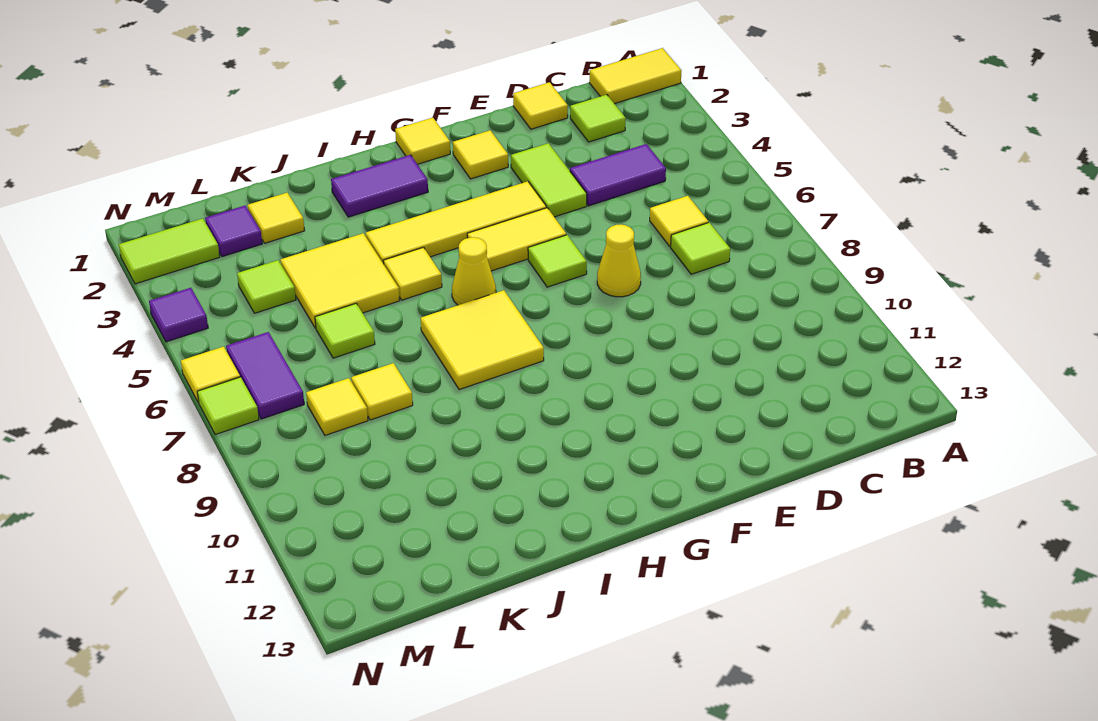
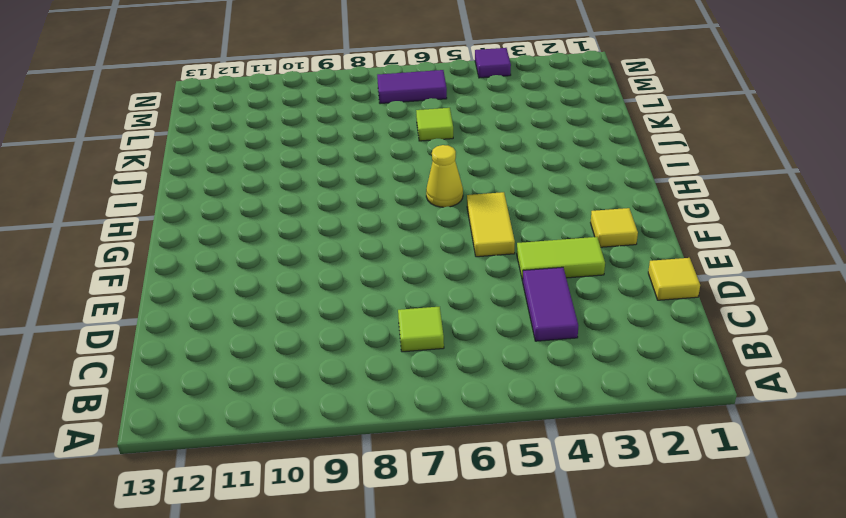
none -> yellow 1x2 tile [589,48,681,104]
none -> lime 1x1 tile [570,95,626,142]
none -> yellow 1x1 tile [650,196,708,246]

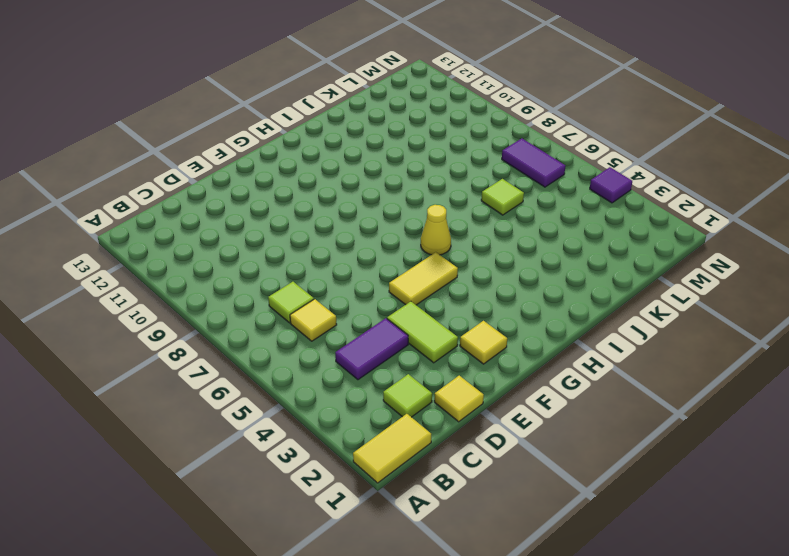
none -> yellow 1x1 cone [597,224,641,297]
none -> yellow 1x4 tile [366,181,546,264]
none -> lime 1x1 tile [528,235,587,287]

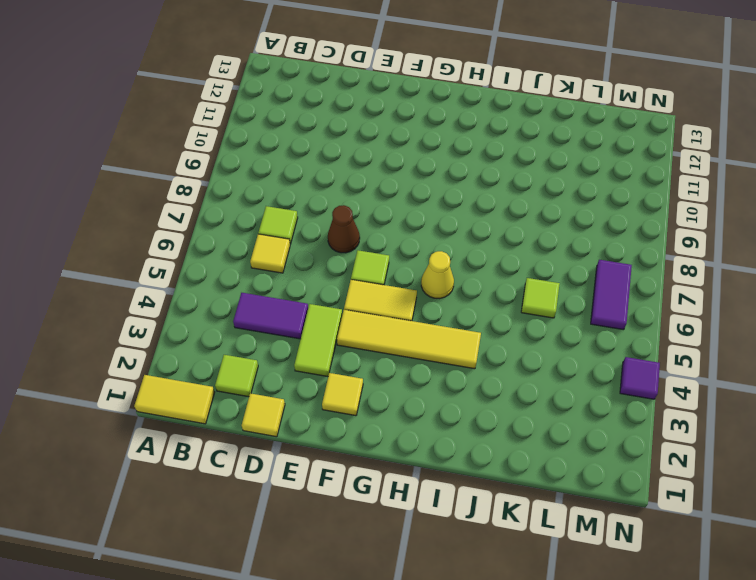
brown 1x1 cone [328,205,360,253] -> yellow 1x1 cone [597,224,641,297]
none -> yellow 1x1 tile [395,118,450,164]
none -> purple 1x2 tile [331,155,428,217]
none -> yellow 2x2 tile [421,290,544,390]

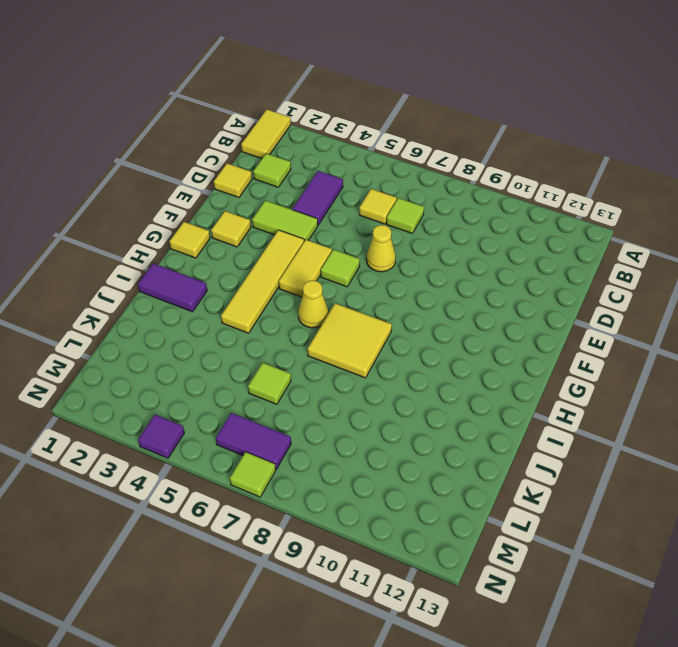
purple 1x2 tile [138,263,207,312] -> purple 1x2 tile turned to [331,155,428,217]
none -> yellow 1x1 tile [383,247,442,300]
none -> yellow 2x2 tile [281,233,400,328]
none -> yellow 1x1 tile [248,193,305,243]

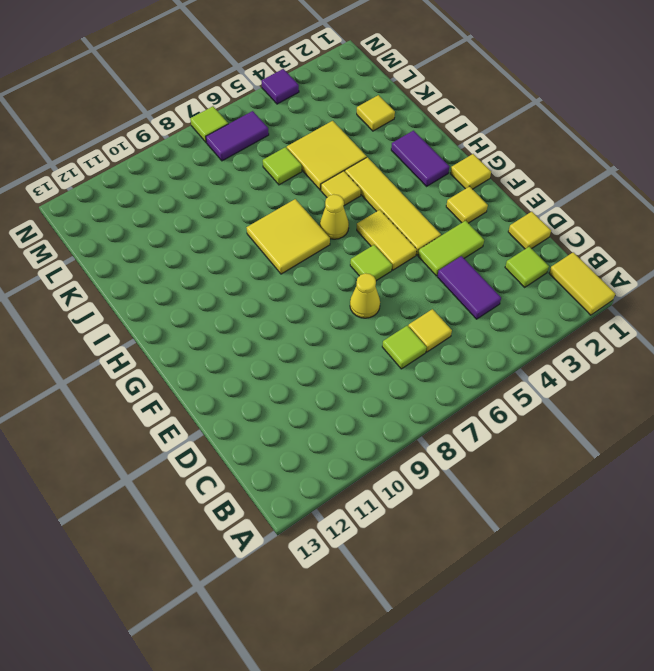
none -> yellow 1x1 tile [351,363,413,420]
none -> purple 1x1 tile [205,206,262,257]
none -> lime 1x1 tile [237,260,296,313]

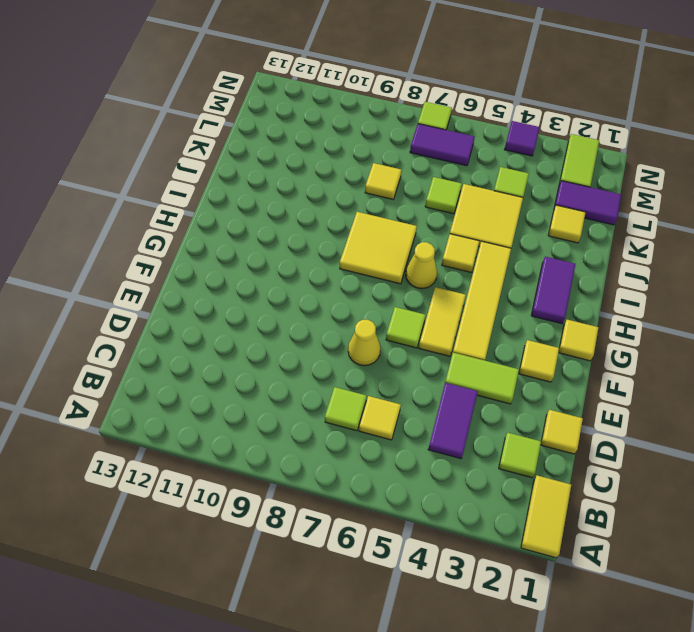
purple 1x2 tile [554,181,621,225] -> purple 1x1 tile [205,206,262,257]
none -> yellow 1x1 tile [306,378,368,435]
none -> yellow 1x1 tile [181,346,240,403]

